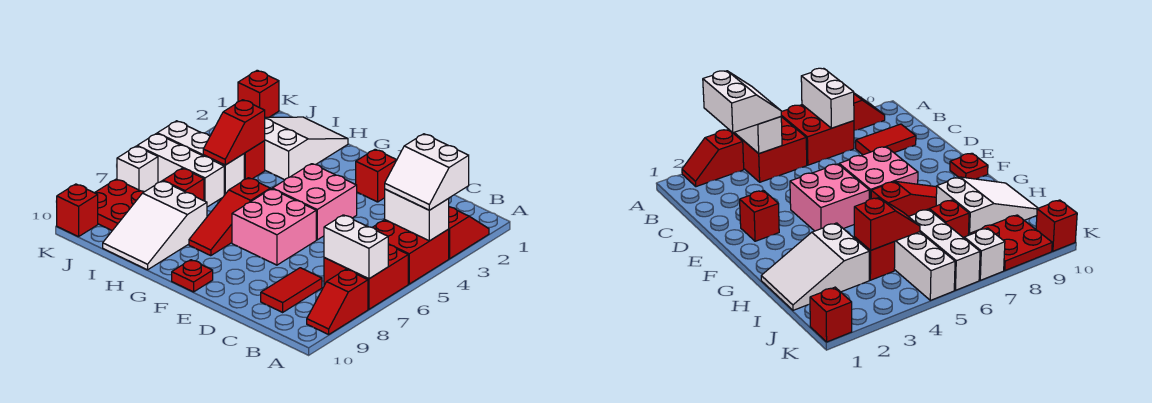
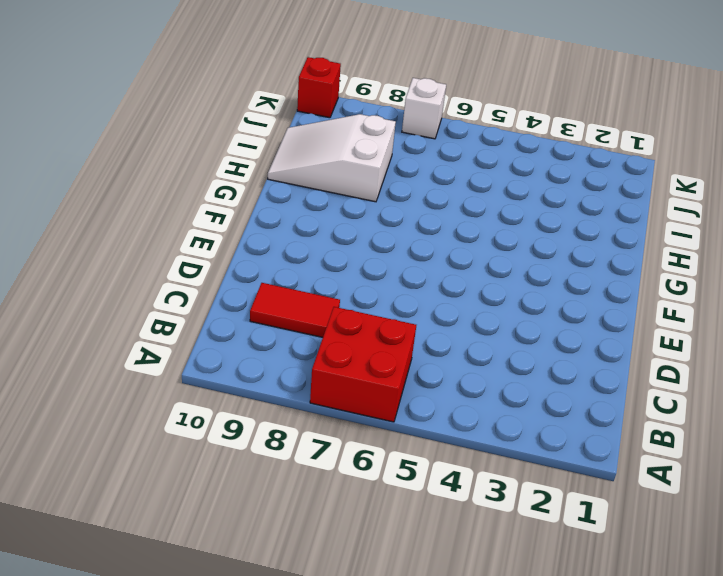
none -> red 1x2 slope [448,207,489,259]
none -> red 2x2 brick [372,220,449,284]
none -> red 1x2 slope [307,269,368,334]

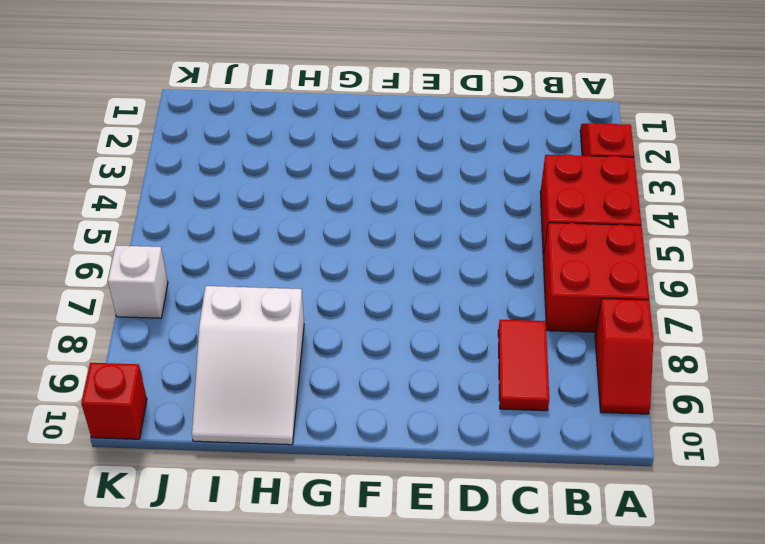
none -> red 1x1 brick [356,149,397,202]
none -> pink 2x2 brick [272,164,357,240]
none -> pink 2x2 brick [232,189,316,265]

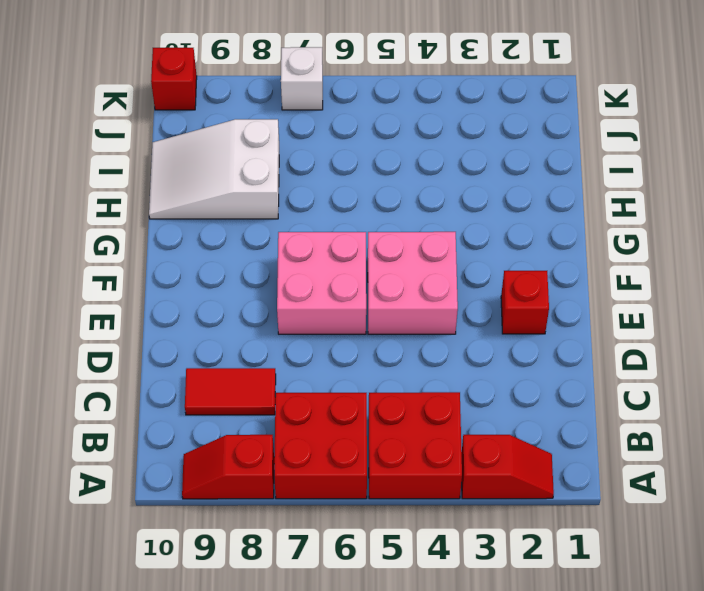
none -> red 1x1 plate [172,260,213,292]
none -> red 1x3 slope [189,178,270,256]
none -> white 2x3 slope [265,117,348,180]

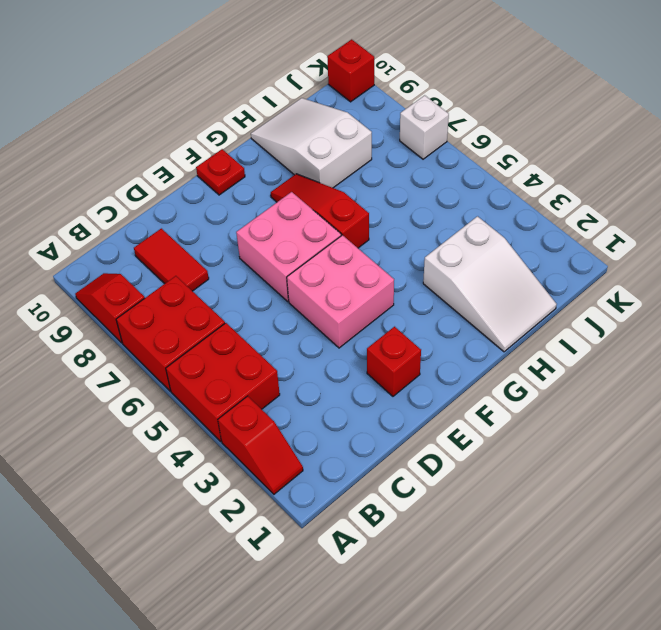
none -> red 1x1 brick [244,141,265,179]
none -> white 1x3 brick [157,121,244,195]
none -> white 1x3 brick [137,134,224,207]

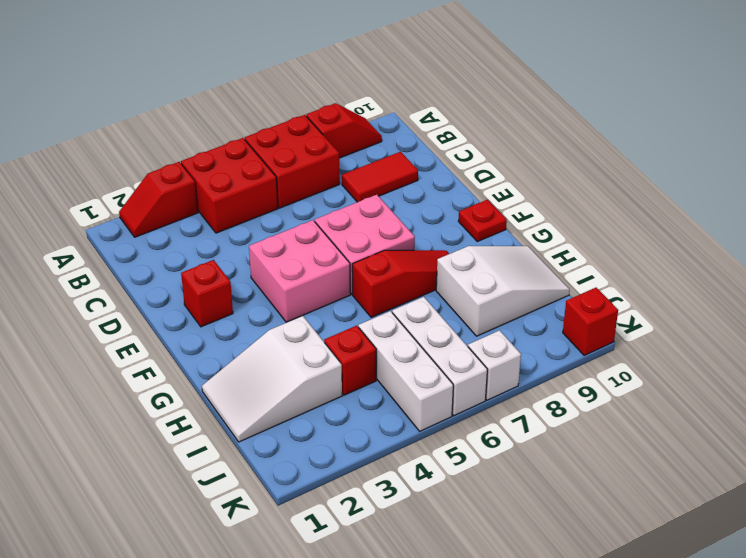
none -> red 1x1 brick [163,168,204,201]
none -> red 2x2 plate [95,179,144,231]
none -> red 1x1 brick [238,70,279,117]

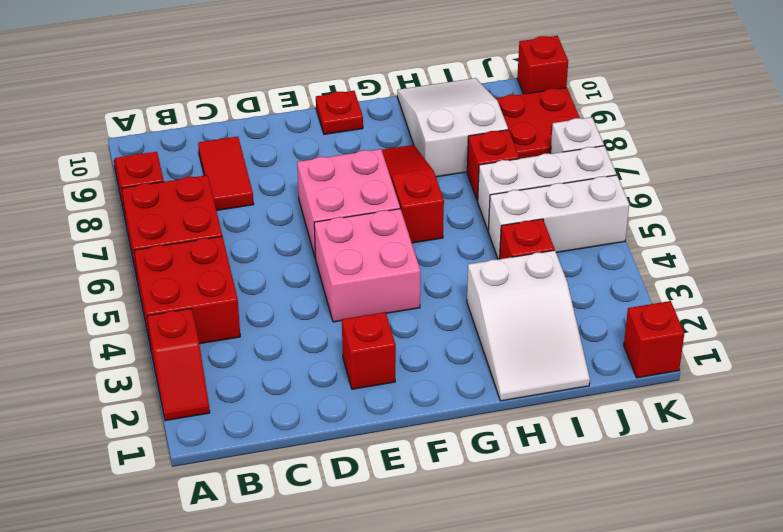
none -> white 1x2 brick [385,189,449,241]
none -> white 1x2 brick [324,215,388,279]
none -> red 1x2 slope [203,100,265,165]

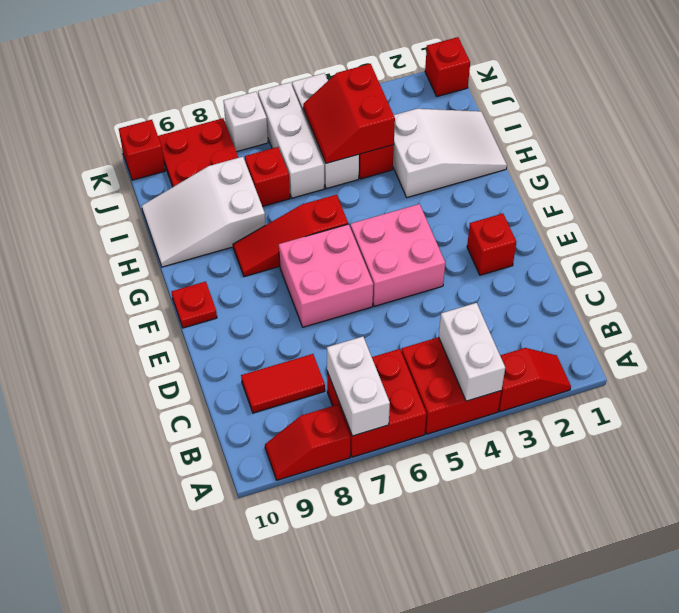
red 2x2 slope [303,64,395,163] -> red 1x2 slope [203,100,265,165]
none -> white 2x2 slope [385,134,469,210]

